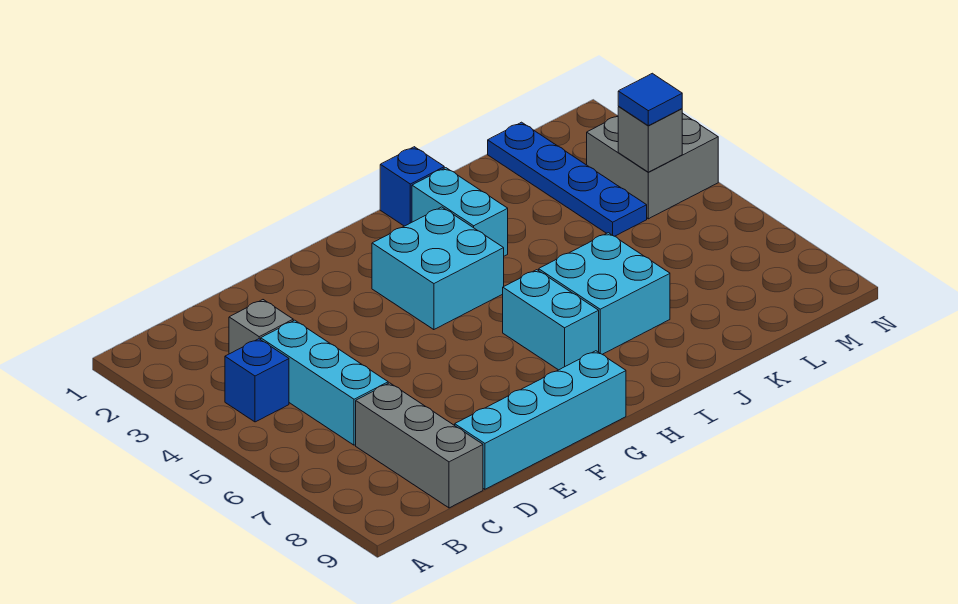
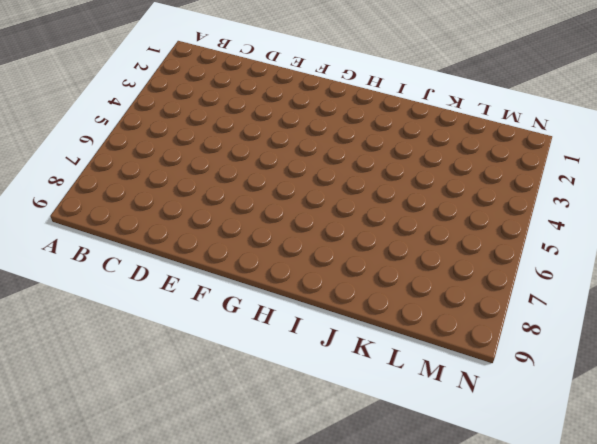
none -> blue 1x1 brick [225,339,289,422]
none -> grey 1x1 brick [229,300,293,354]
none -> cyan 1x3 brick [261,320,388,445]

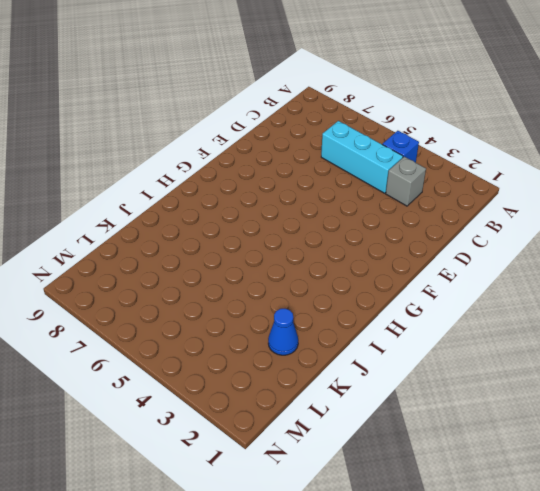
blue 1x1 cone [268,309,298,355] -> none
none -> grey 1x3 brick [356,383,483,508]
none -> cyan 1x4 brick [455,351,626,489]
none -> cyan 2x2 brick [372,207,504,330]

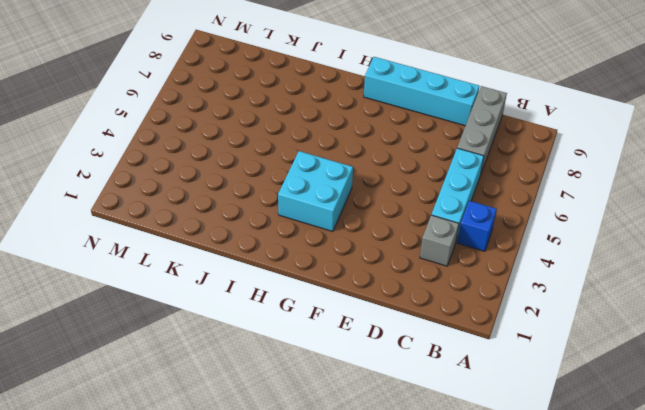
none -> cyan 1x2 brick [503,270,599,370]
none -> blue 1x1 brick [380,147,444,226]
none -> cyan 1x2 brick [412,168,508,256]

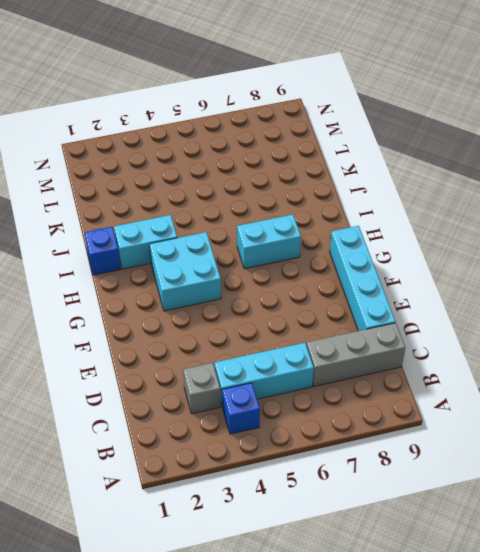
none -> cyan 2x2 brick [539,233,670,354]
none -> blue 1x4 plate [488,122,647,236]
none -> grey 2x2 brick [587,113,718,219]

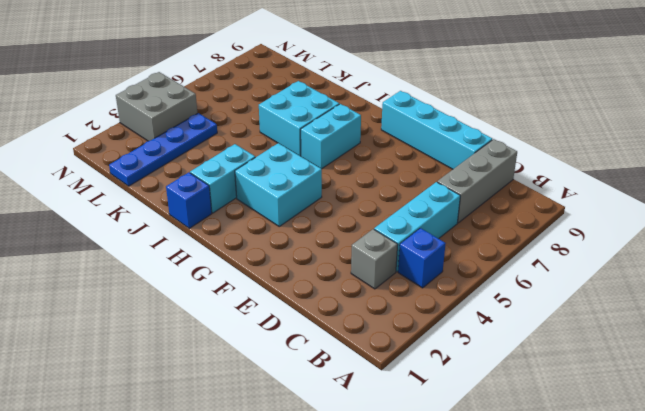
none -> grey 1x1 brick [618,107,682,172]
none -> blue 1x1 tile [618,73,682,126]

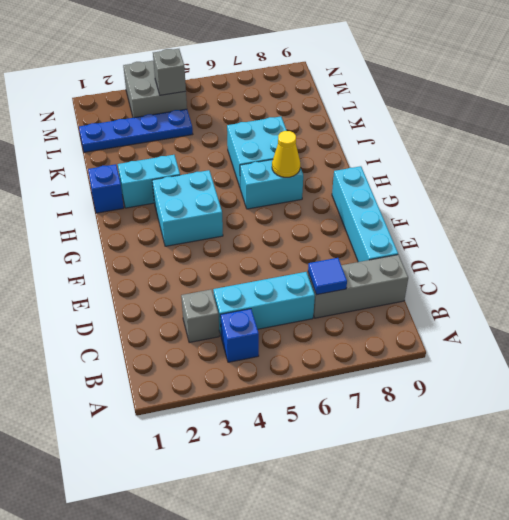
blue 1x1 tile [308,258,347,295] -> blue 1x1 tile moved to [618,73,682,126]
yellow 1x1 cone [272,131,300,177] -> none

